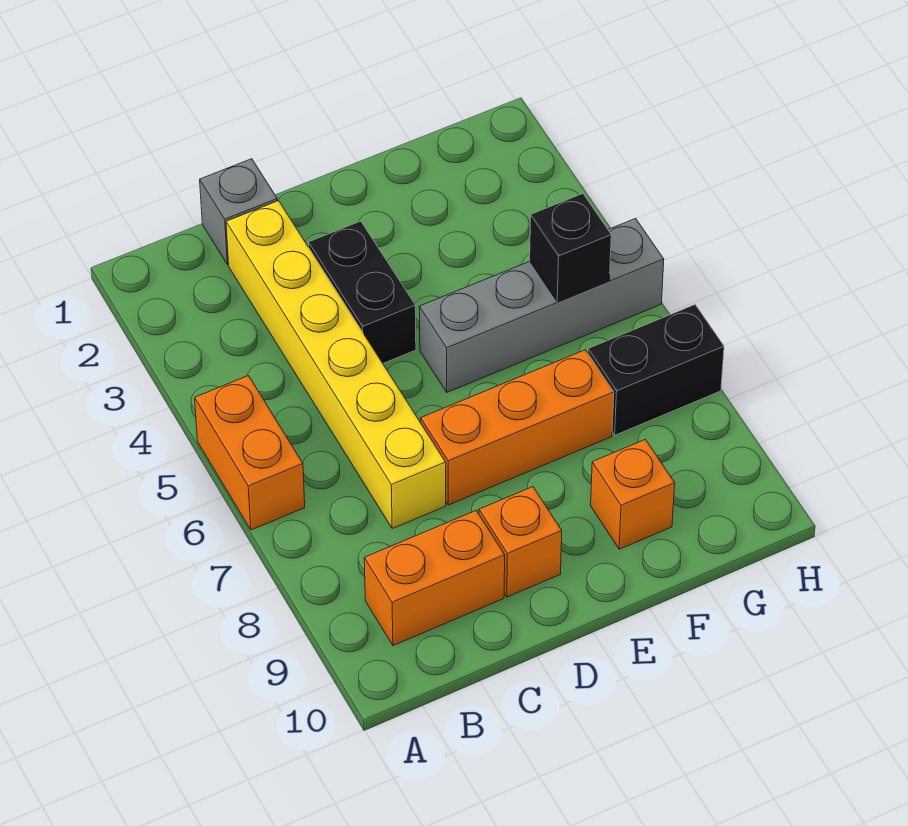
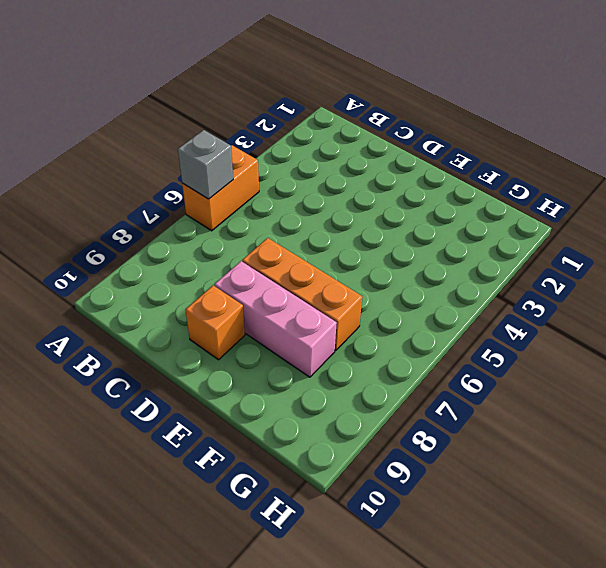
grey 1x1 brick [178,130,233,199] -> grey 1x1 brick moved to [200,159,277,265]
pink 1x3 brick [215,261,337,377] -> none
none -> orange 1x2 brick [364,511,505,646]
none -> yellow 1x6 brick [226,201,446,528]

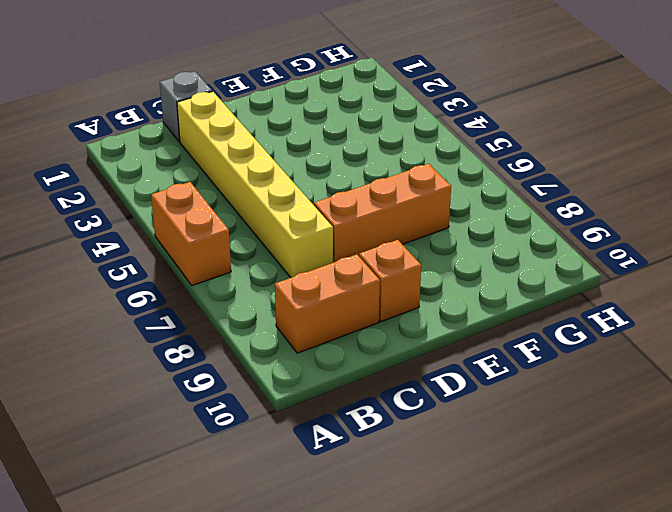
none -> black 1x2 brick [308,221,416,363]
none -> grey 1x4 brick [419,218,664,392]

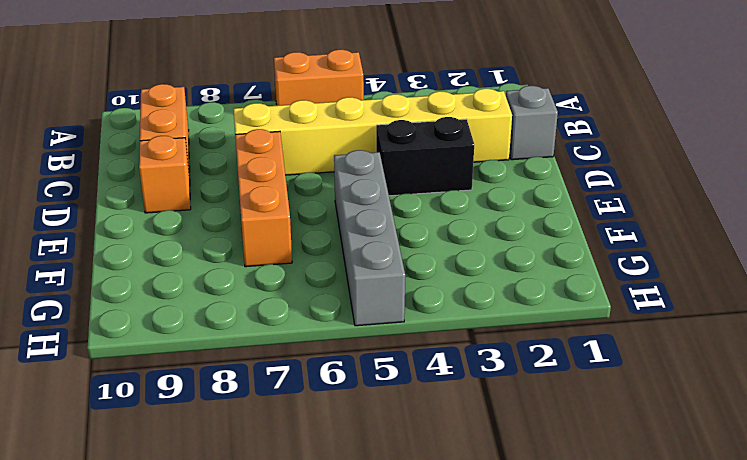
none -> orange 1x1 brick [591,439,675,549]
none -> black 1x2 brick [588,305,724,435]

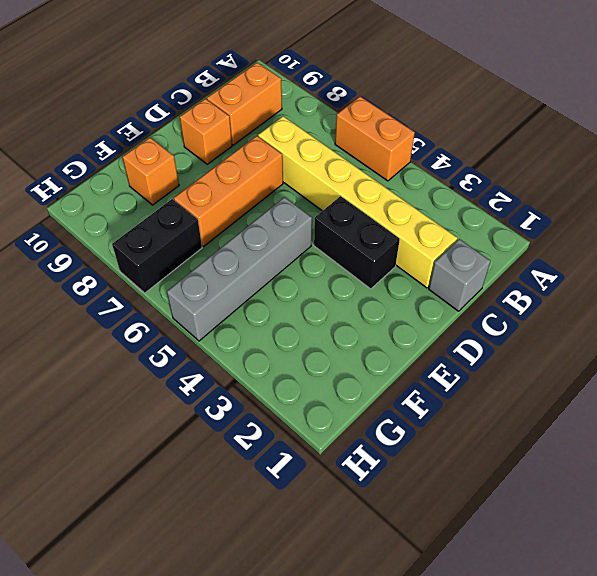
none -> black 1x1 brick [530,194,611,302]

